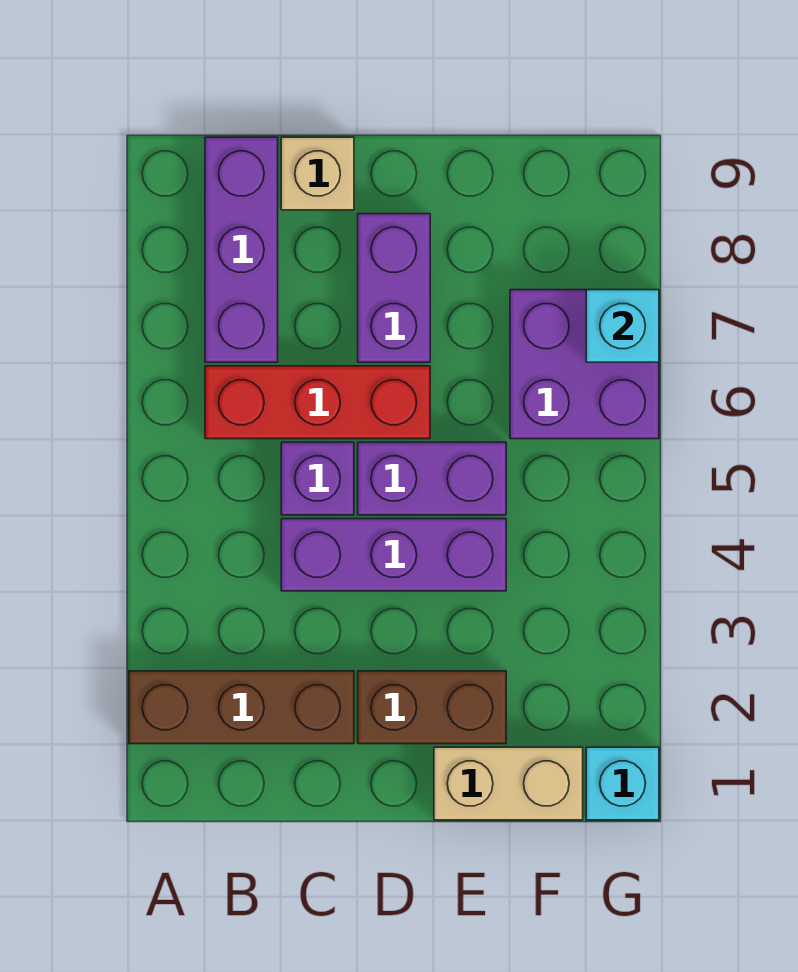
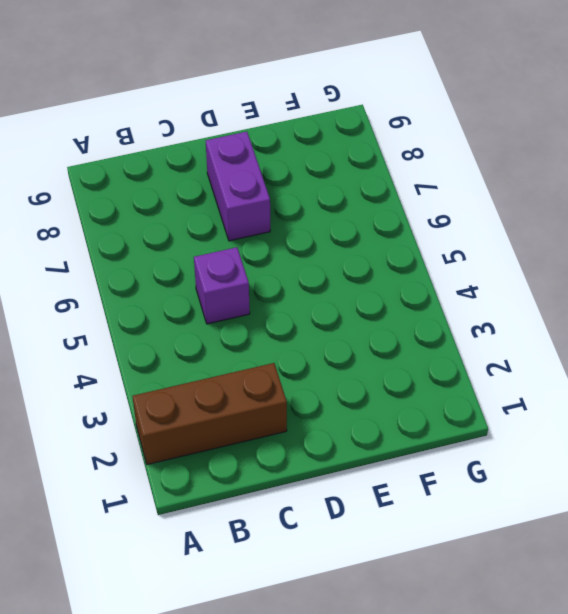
none -> red 1x3 brick [205,366,430,439]
none -> purple 1x3 brick [205,137,278,362]
none -> purple 1x3 brick [281,519,506,591]

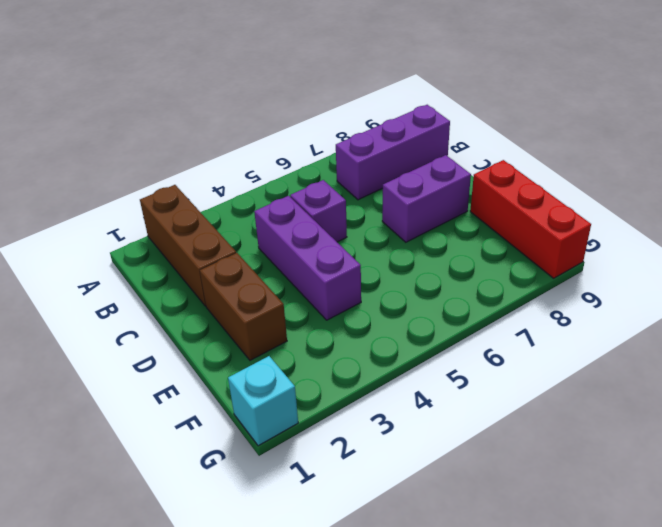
red 1x3 brick [470,160,591,278] -> red 1x3 brick moved to [205,366,430,439]
none -> tan 1x1 brick [281,137,354,210]
none -> purple 1x2 brick [358,442,506,515]
none -> tan 1x2 brick [434,747,583,820]

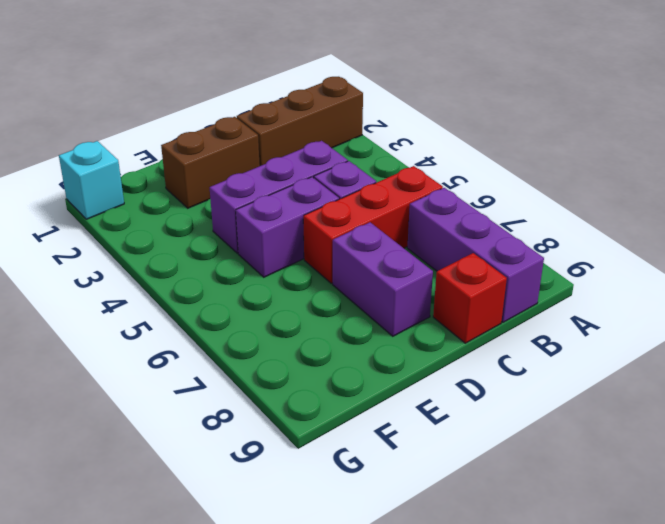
red 1x1 brick [433,253,507,343] -> tan 1x1 brick [281,137,354,210]
none -> tan 1x2 brick [434,747,583,820]
none -> purple 2x2 brick [510,290,659,439]
none -> cyan 1x1 brick [586,290,659,362]

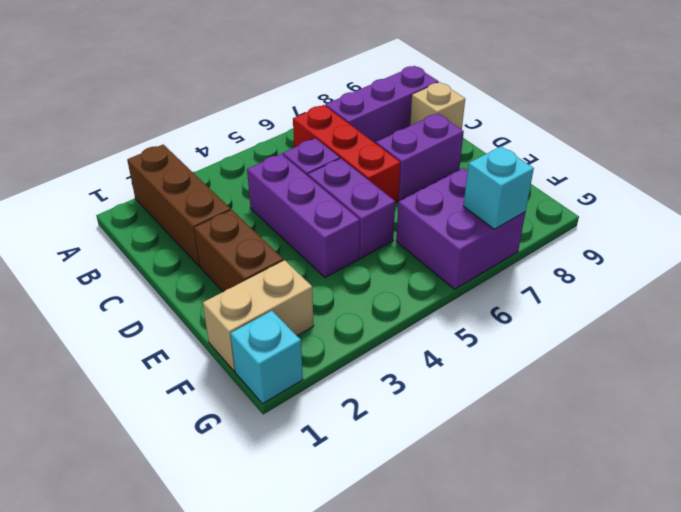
tan 1x2 brick [203,260,314,371] -> tan 1x2 brick turned to [434,747,583,820]

